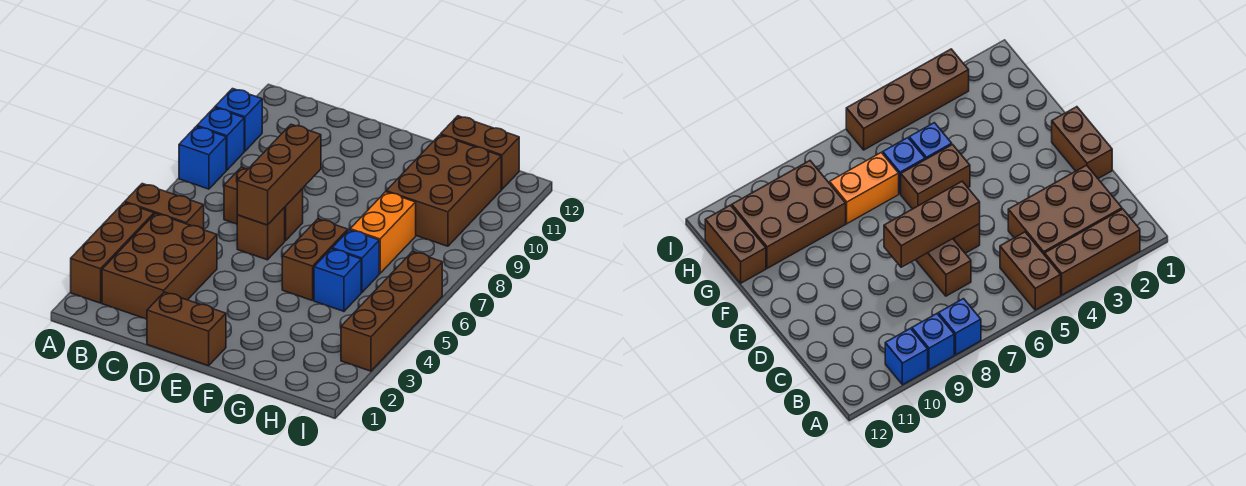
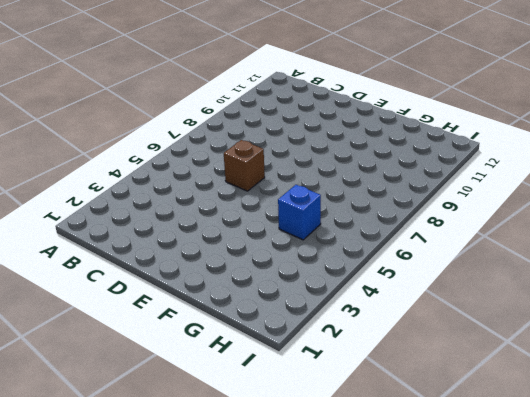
none -> brown 1x3 brick [71,202,154,303]
none -> brown 1x2 brick [125,184,204,230]
none -> blue 1x1 brick [179,126,226,189]

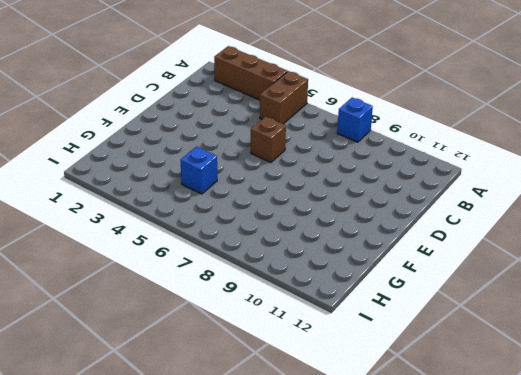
none -> blue 1x1 brick [197,107,244,170]
none -> blue 1x1 brick [215,89,262,151]
none -> brown 2x3 brick [102,213,217,319]

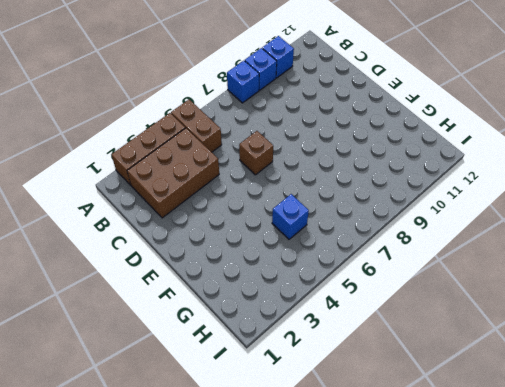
none -> brown 1x2 brick [224,167,303,241]
none -> brown 1x2 brick [147,292,226,366]
none -> brown 1x2 brick [282,219,348,301]

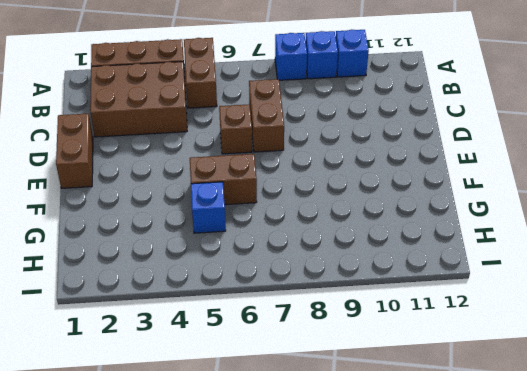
none -> blue 1x1 brick [332,230,379,292]
none -> orange 1x2 brick [350,192,416,273]
none -> brown 2x3 brick [386,135,501,246]

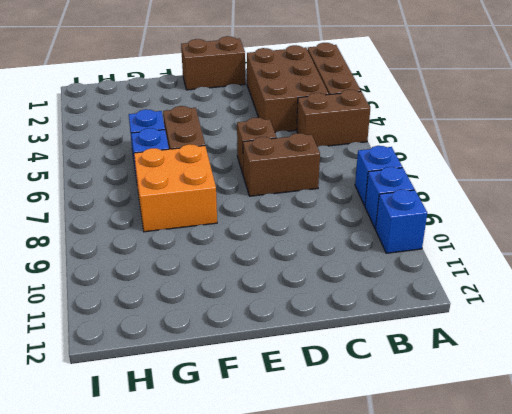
orange 2x2 brick [134,144,217,232] -> orange 1x2 brick [350,192,416,273]
none -> brown 2x3 brick [386,135,501,246]
none -> brown 1x2 brick [441,116,519,189]
none -> brown 1x4 brick [341,251,442,371]

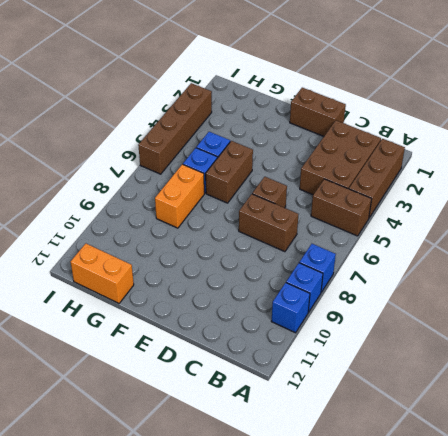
orange 1x2 brick [71,244,134,303] -> brown 1x2 brick [441,116,519,189]
none -> brown 2x3 brick [386,135,501,246]
none -> brown 1x3 brick [237,124,321,225]

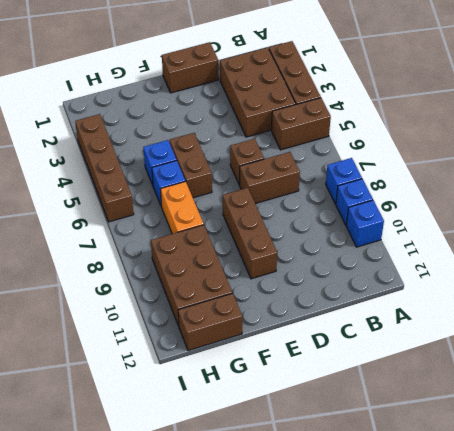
brown 1x3 brick [222,188,277,279] -> brown 1x3 brick moved to [237,124,321,225]

